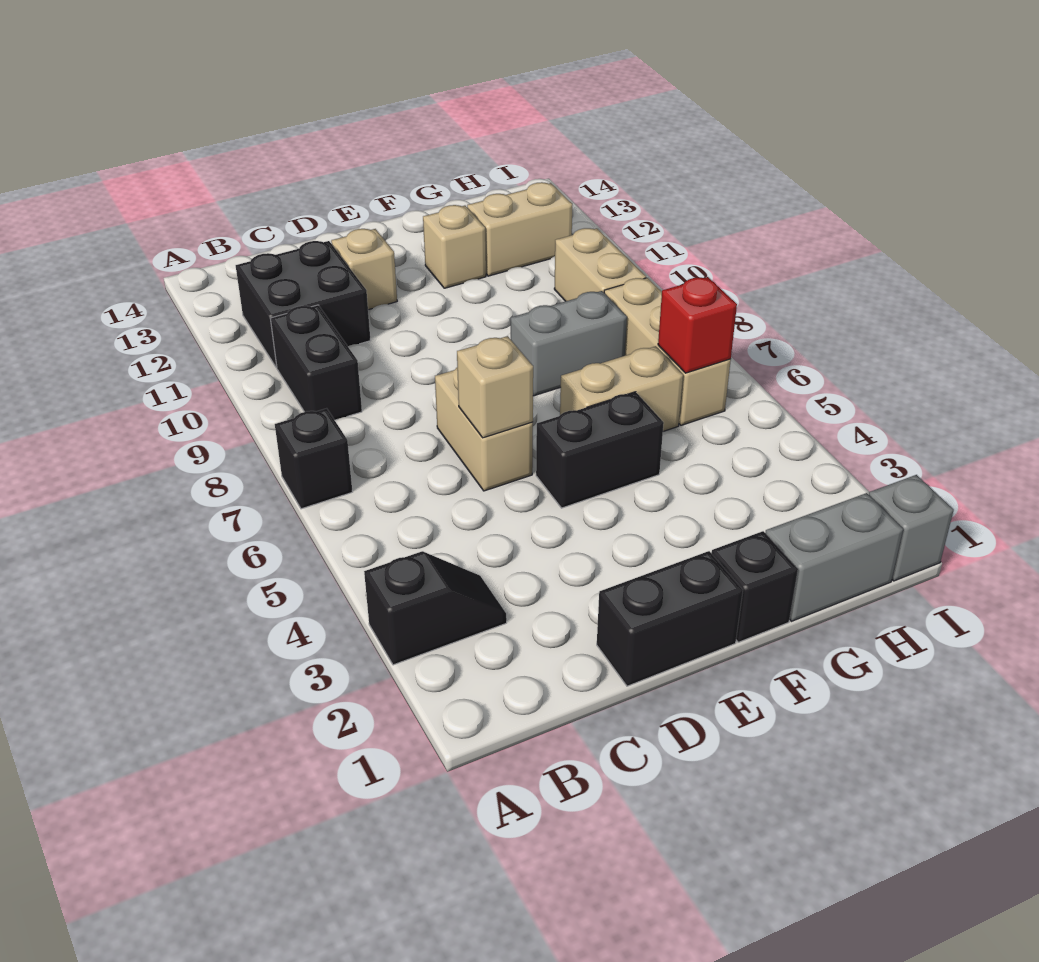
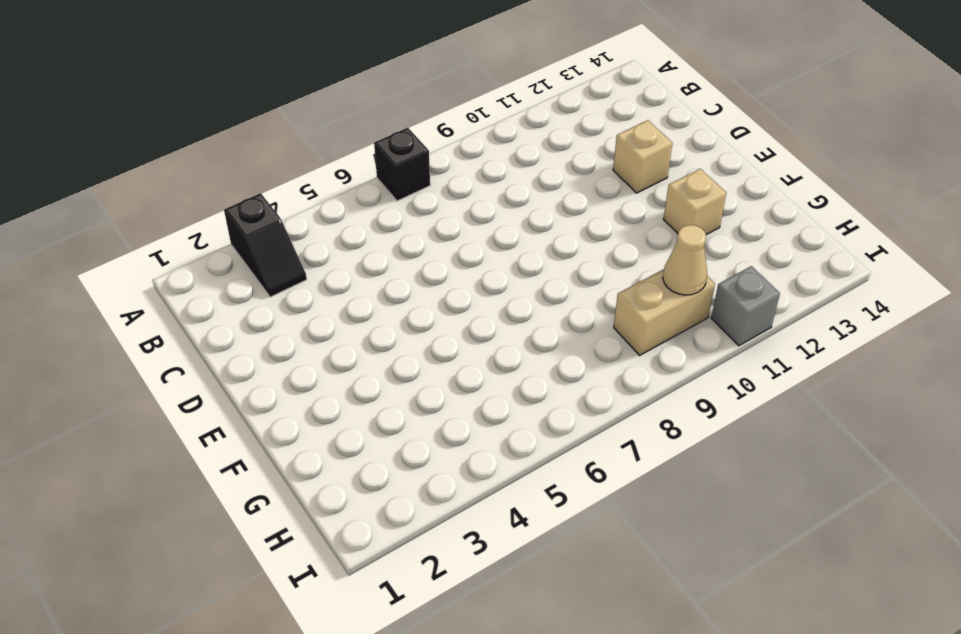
tan 1x1 cone [663,225,707,295] -> none
grey 1x1 brick [711,266,780,346] -> grey 1x1 brick moved to [869,475,954,581]
none -> black 1x2 brick [270,305,362,420]
none -> black 2x2 brick [236,241,371,368]
none -> black 1x2 brick [597,551,743,686]

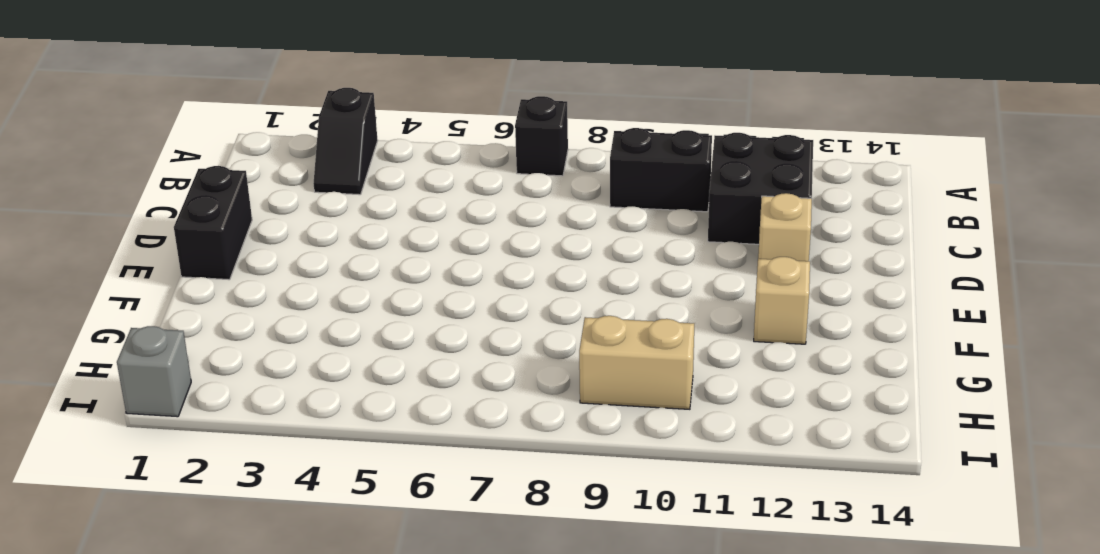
none -> tan 1x2 brick [435,368,533,491]
none -> black 1x2 brick [536,392,664,508]
none -> black 1x1 brick [712,531,798,642]

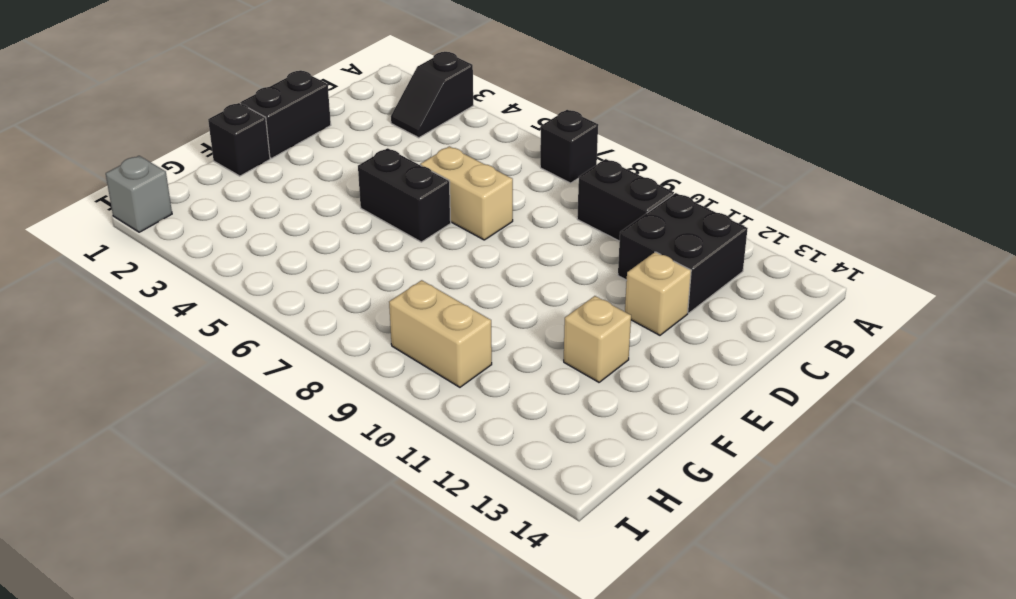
black 1x2 brick [358,148,451,242] -> black 1x2 brick turned to [536,392,664,508]
none -> tan 1x2 brick [560,346,683,431]
none -> grey 1x2 brick [511,291,627,396]
none -> grey 1x2 brick [766,493,903,621]

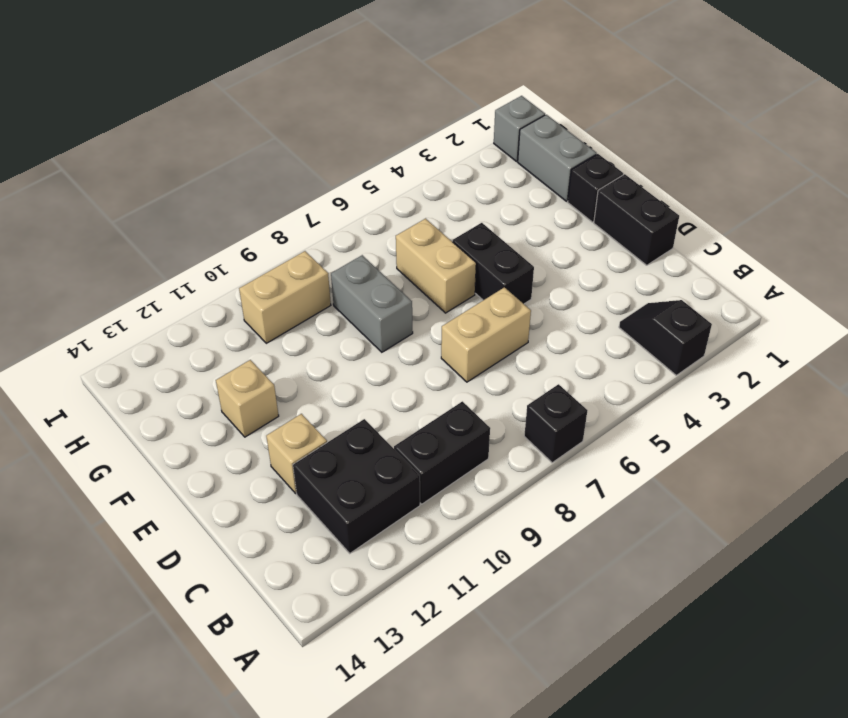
none -> tan 1x2 brick [467,182,572,276]
none -> tan 1x3 brick [604,278,731,425]
none -> tan 1x1 brick [457,336,533,438]

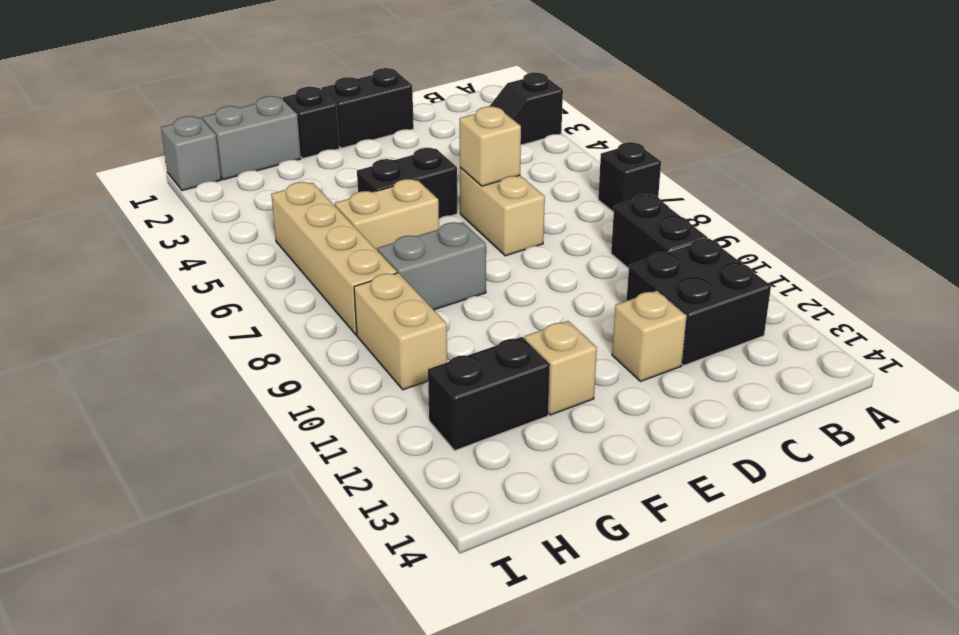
black 1x2 brick [428,337,550,450] -> tan 1x2 brick [467,182,572,276]
tan 1x4 brick [271,182,397,335] -> tan 1x3 brick [604,278,731,425]
none -> red 1x1 brick [658,277,737,373]

